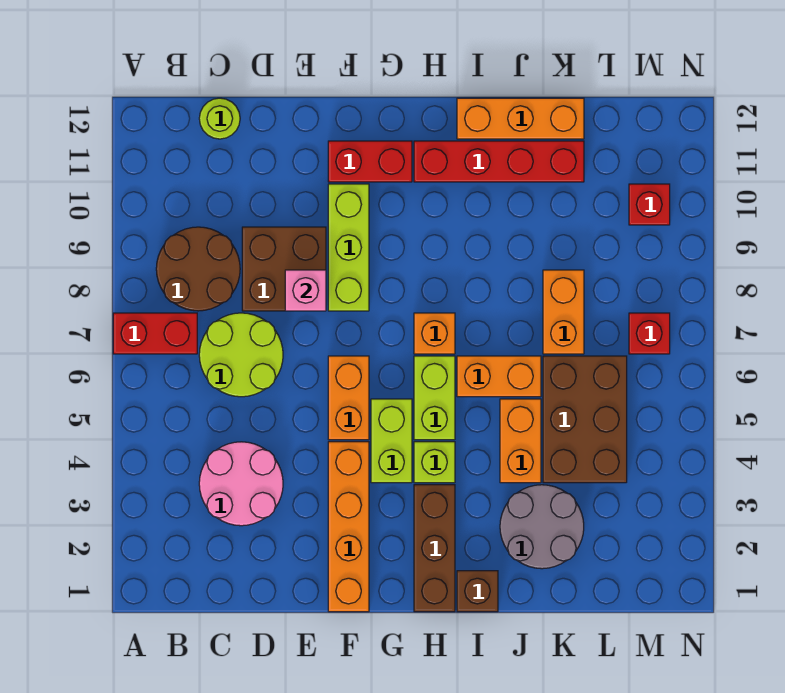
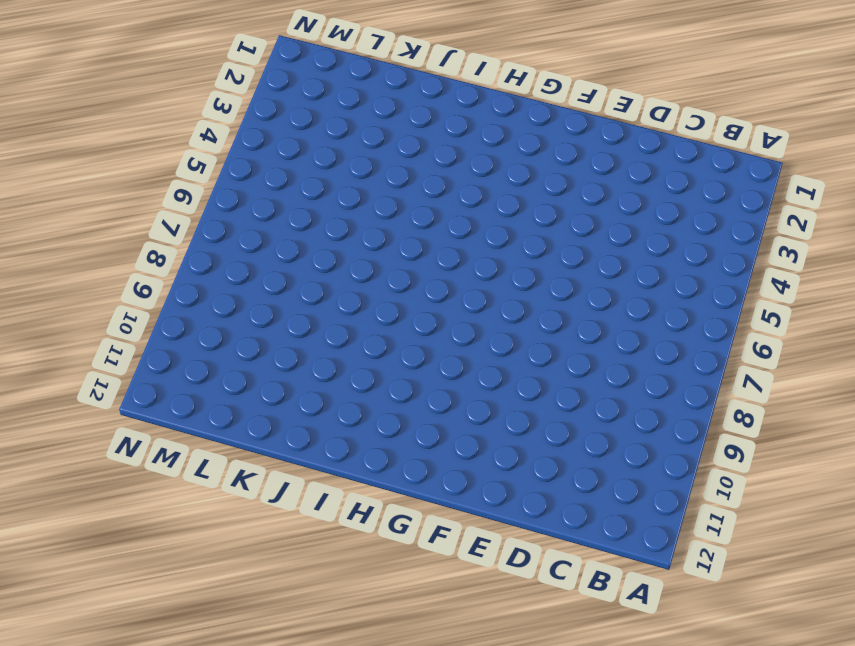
none -> red 1x2 brick [113,313,197,354]
none -> brown 2x2 round brick [156,227,240,311]
none -> pink 2x2 round brick [199,442,283,526]

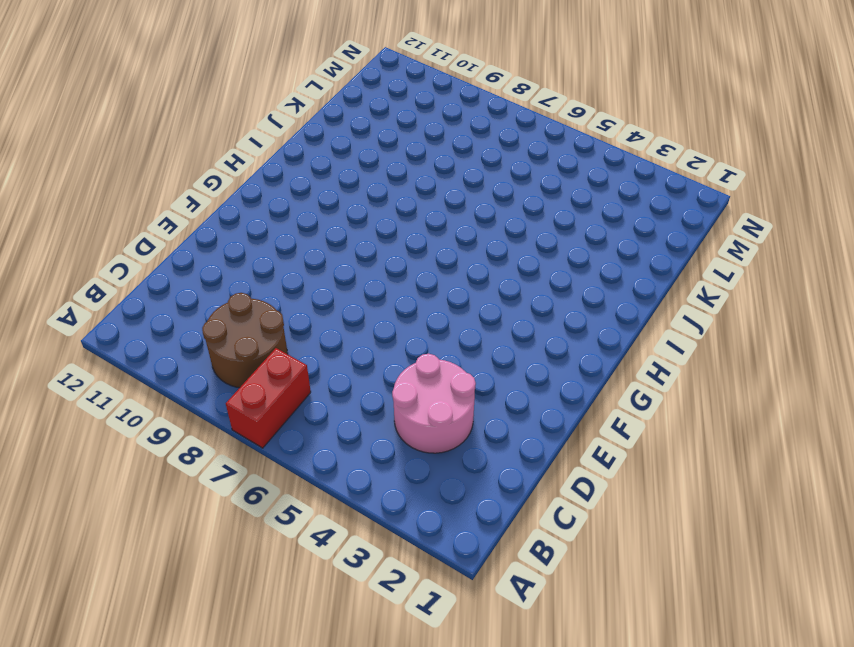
none -> lime 2x2 round brick [199,313,283,397]
none -> lime 1x1 round brick [199,98,240,139]
none -> brown 2x2 brick [242,227,326,311]

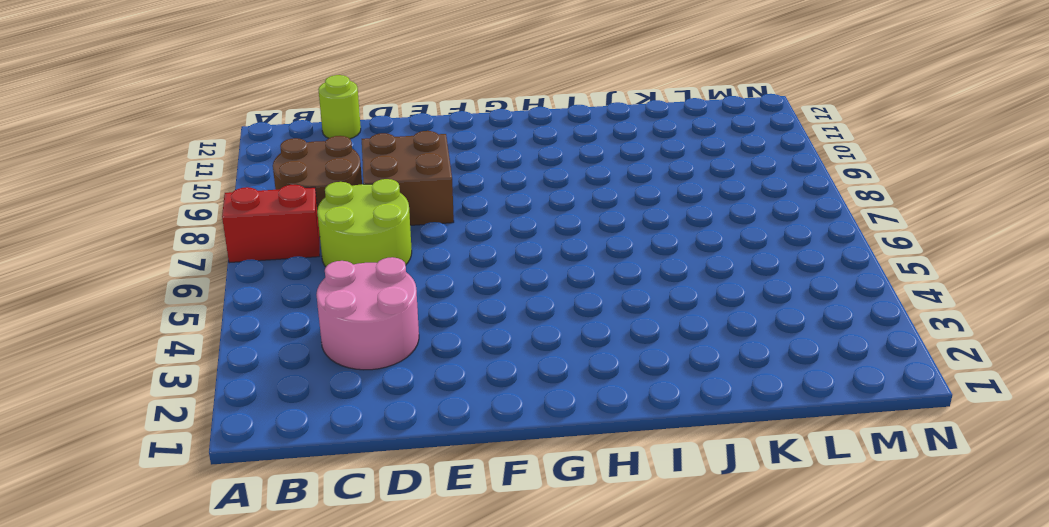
none -> orange 1x4 brick [328,442,369,612]
none -> orange 1x2 brick [328,356,369,440]
none -> lime 1x3 brick [328,184,369,311]

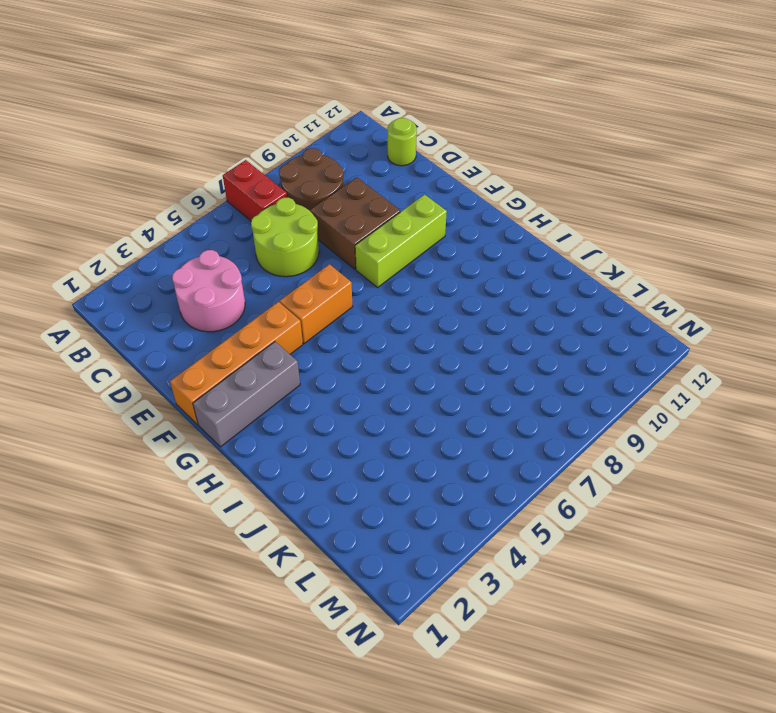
grey 1x3 brick [193,342,300,447] -> none
none -> red 1x2 brick [328,141,412,182]
none -> lime 1x2 brick [371,399,412,483]
none -> brown 1x3 brick [414,485,455,612]

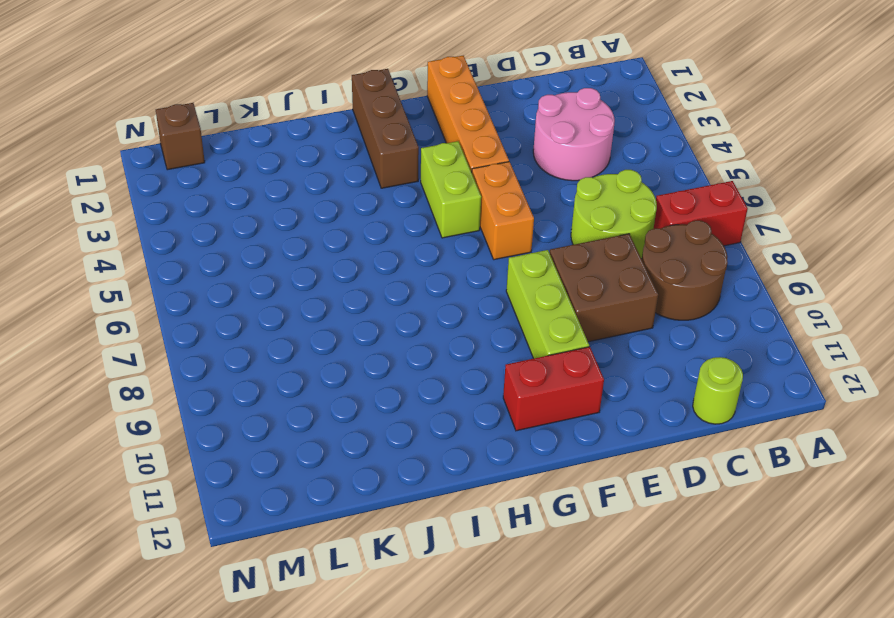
brown 1x1 brick [156,103,205,170] -> brown 1x1 brick moved to [457,571,498,612]
none -> lime 1x1 brick [414,442,455,483]
none -> lime 1x2 brick [414,356,455,440]
none -> orange 1x1 brick [414,313,455,354]

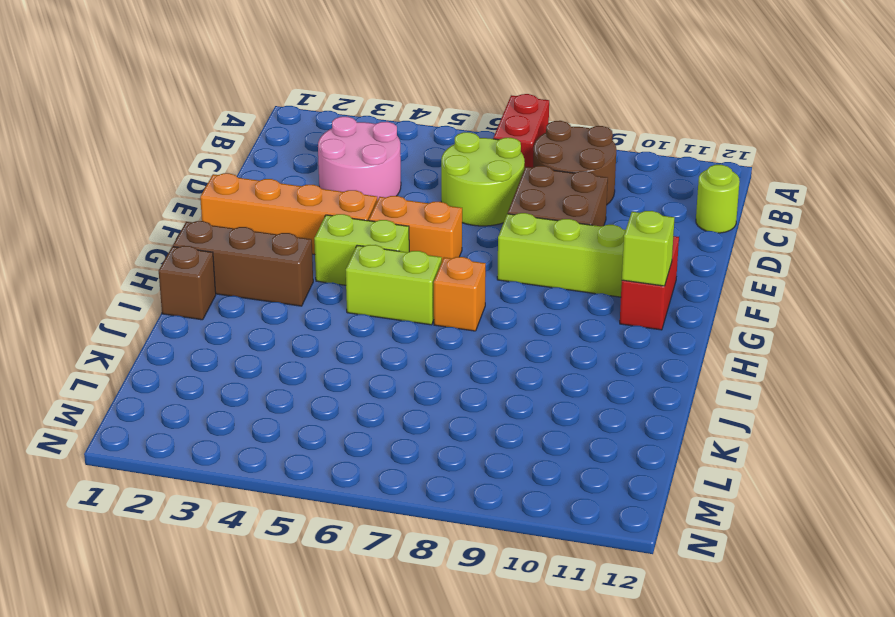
lime 1x1 brick [622,211,674,286] -> lime 1x1 brick moved to [414,442,455,483]
none -> red 1x4 brick [414,141,584,182]
none -> orange 1x2 brick [457,356,541,397]
none -> orange 1x3 brick [457,98,584,139]

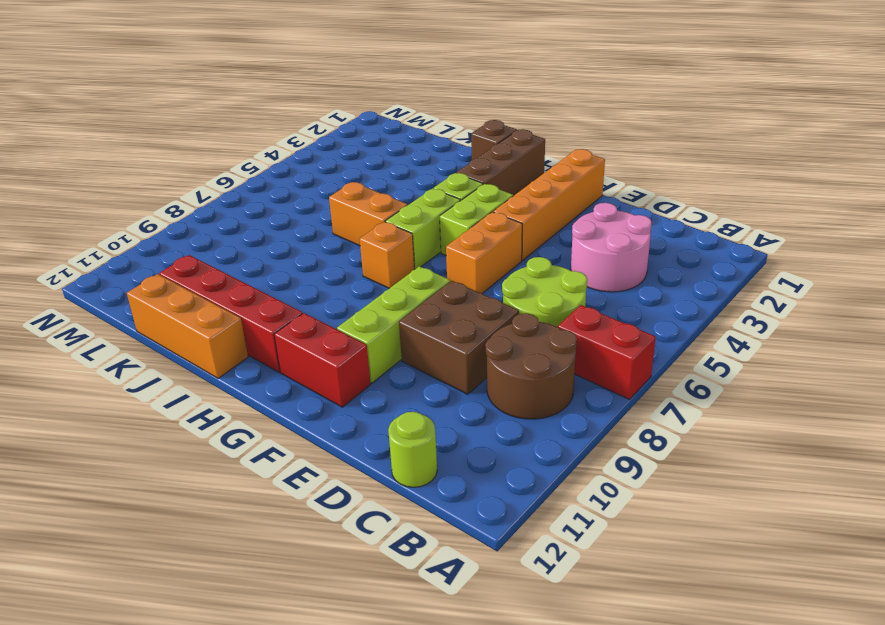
none -> grey 2x2 round brick [500,485,584,569]
none -> orange 1x2 brick [500,399,541,483]
none -> brown 2x3 brick [543,356,627,483]

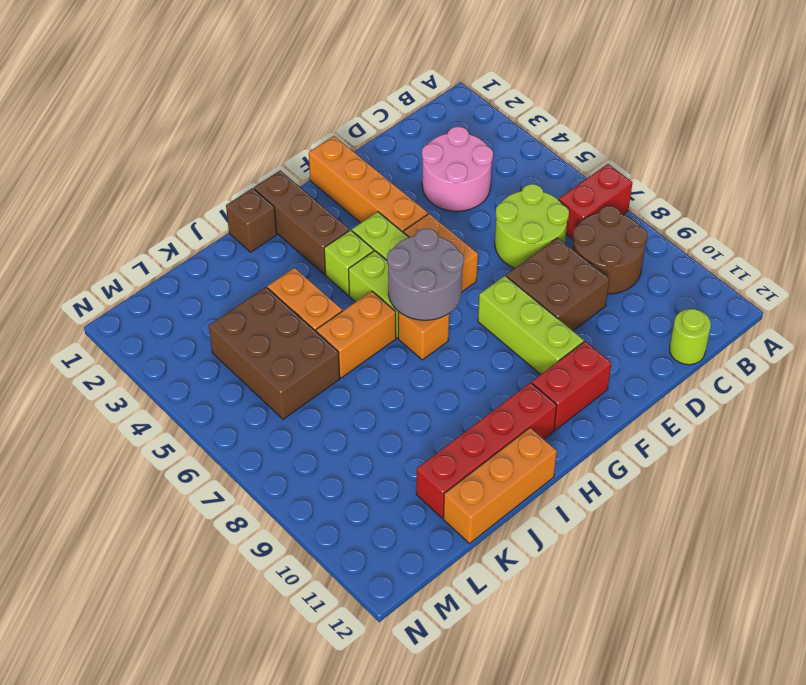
grey 2x2 round brick [387,229,464,320] -> grey 2x2 round brick moved to [500,485,584,569]
none -> orange 1x2 brick [543,270,584,354]
none -> red 1x1 brick [629,313,670,354]
none -> red 1x1 brick [629,184,670,225]

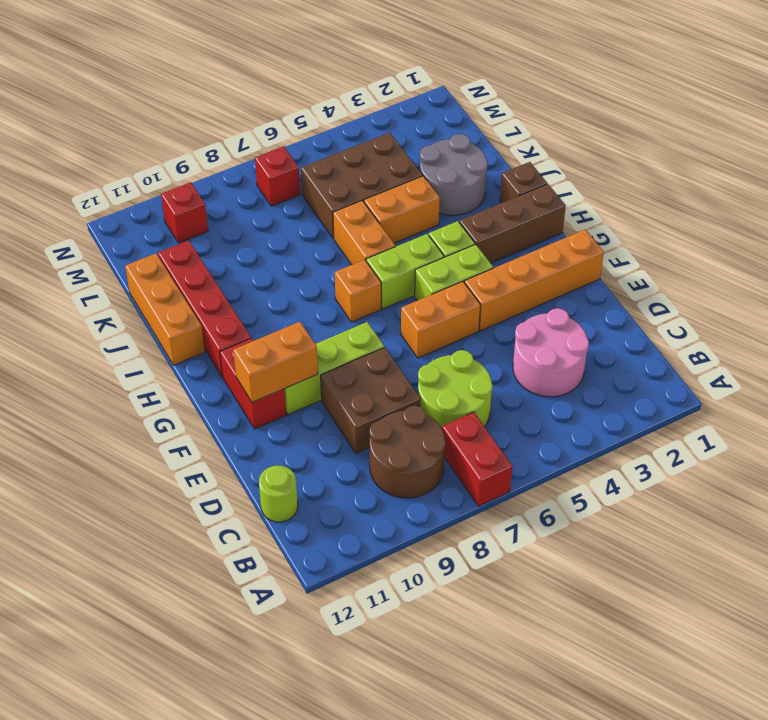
orange 1x2 brick [233,322,318,402] -> orange 1x2 brick moved to [543,270,584,354]
none -> pink 1x1 brick [285,270,326,311]

